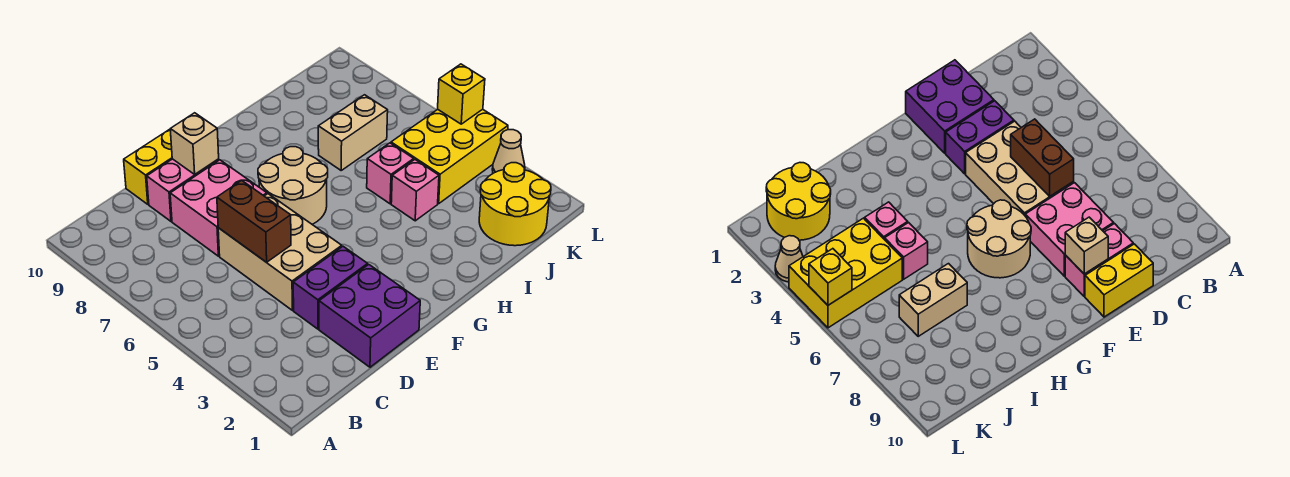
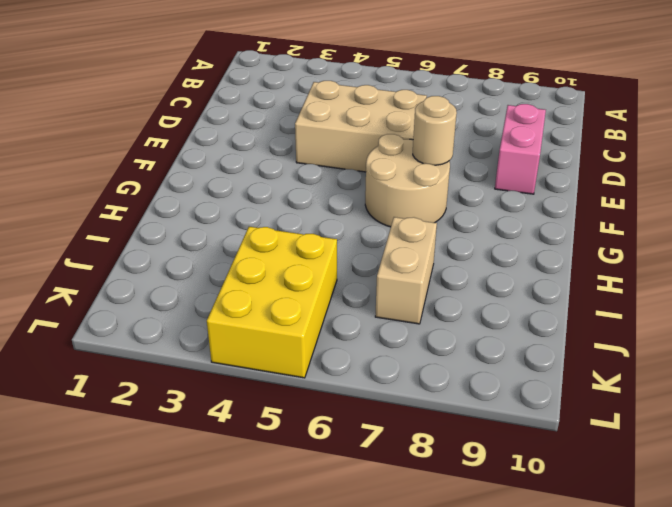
tan 1x1 round brick [413,96,457,165] -> none
none -> purple 2x2 brick [319,265,420,367]
none -> purple 1x2 brick [293,247,368,329]
none -> pink 2x2 brick [170,160,267,256]

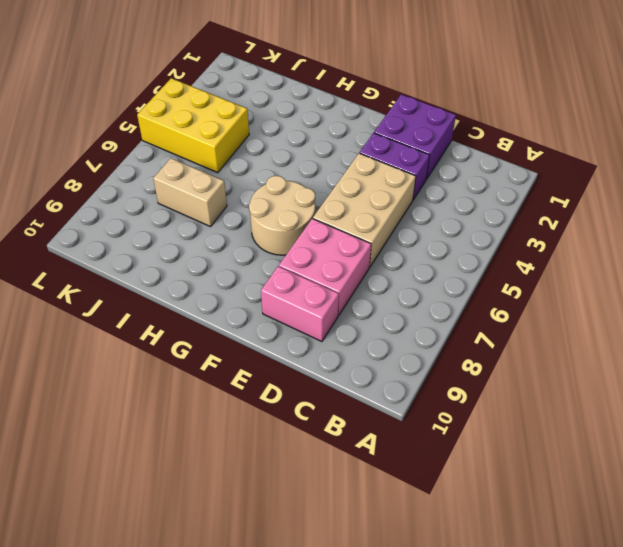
none -> yellow 1x2 brick [124,129,172,204]
none -> pink 1x1 brick [391,160,439,221]
none -> pink 1x1 brick [367,143,414,204]

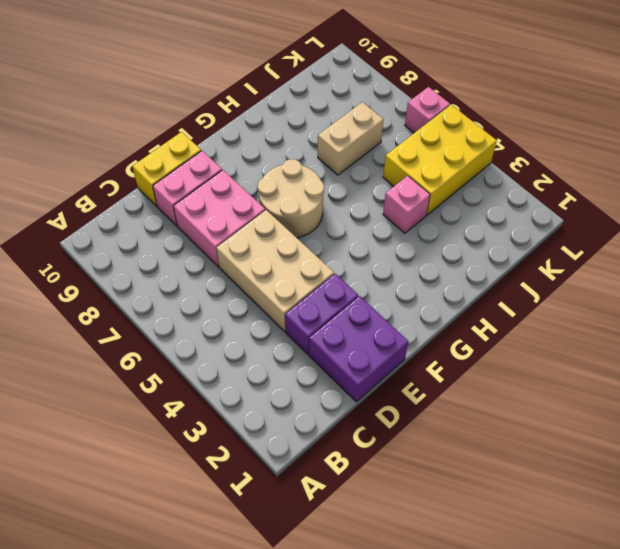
pink 1x1 brick [405,87,450,133] -> pink 1x1 brick moved to [367,143,414,204]
none -> yellow 2x2 round brick [479,163,551,246]
none -> tan 1x1 cone [492,130,525,173]
none -> brown 1x2 brick [217,180,291,262]

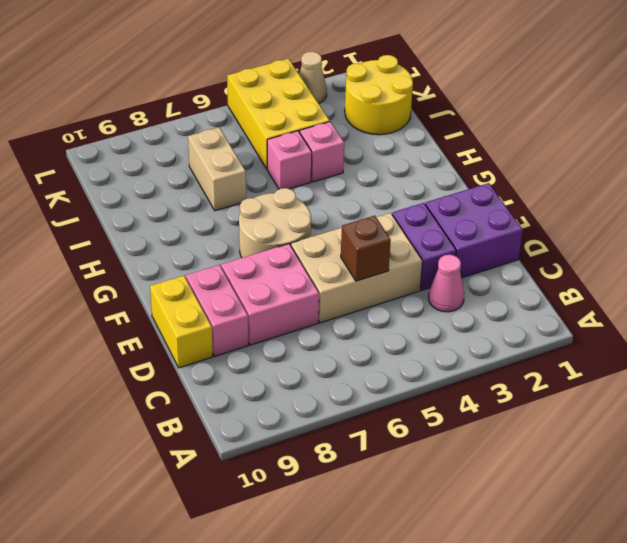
pink 1x1 cone [429,255,464,312] -> none
brown 1x1 brick [341,216,391,281] -> brown 1x2 brick [217,180,291,262]
none -> tan 1x1 brick [170,113,219,174]
none -> yellow 1x1 brick [438,64,485,124]

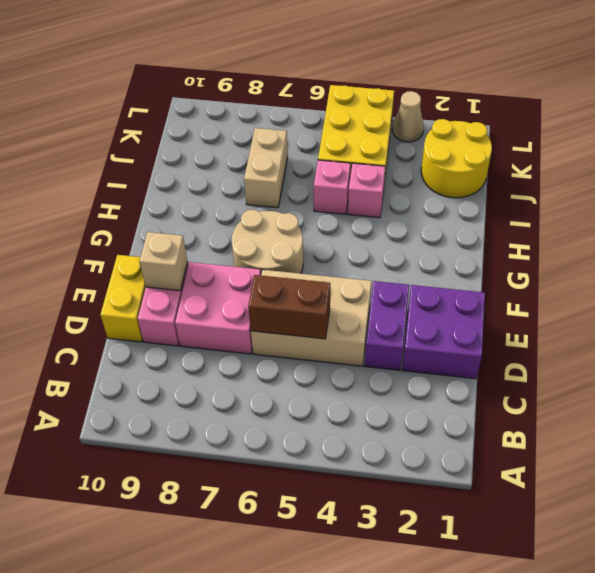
none -> yellow 1x1 brick [438,64,485,124]

